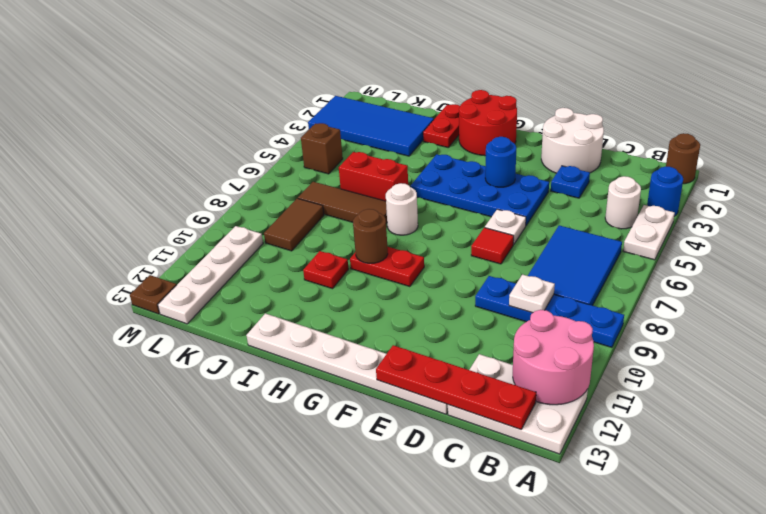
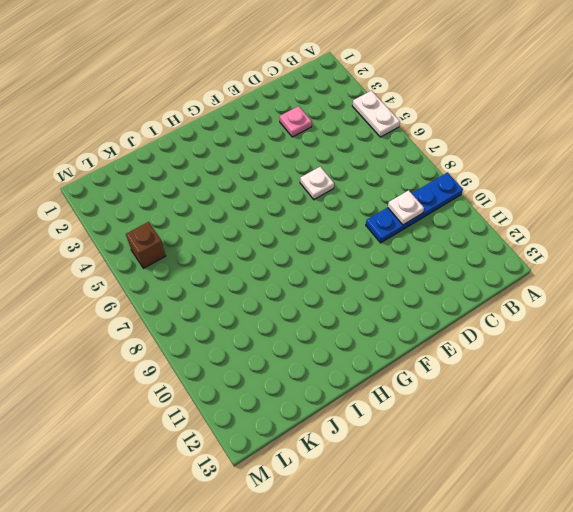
pink 1x1 plate [279,106,312,137] -> blue 1x1 plate [551,166,590,198]
none -> brown 1x1 round brick [666,133,700,184]
none -> blue 1x1 round brick [647,166,683,216]
none -> white 2x3 plate [448,354,588,454]
none -> white 1x1 round brick [605,176,641,229]

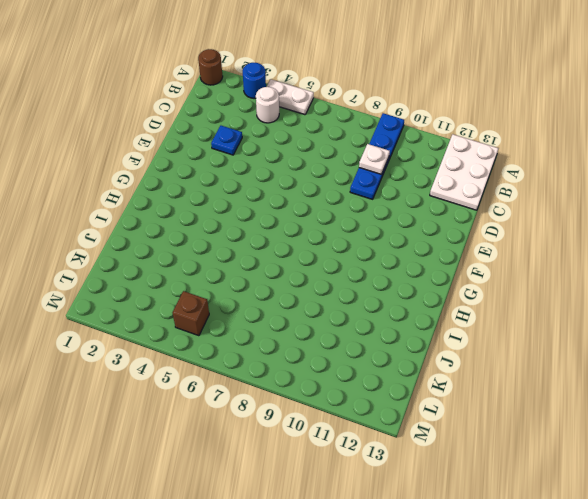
none -> blue 2x3 tile [528,225,622,305]
none -> white 2x2 round brick [541,108,604,173]
none -> white 1x6 plate [246,313,448,414]
none -> blue 2x4 plate [410,154,549,225]

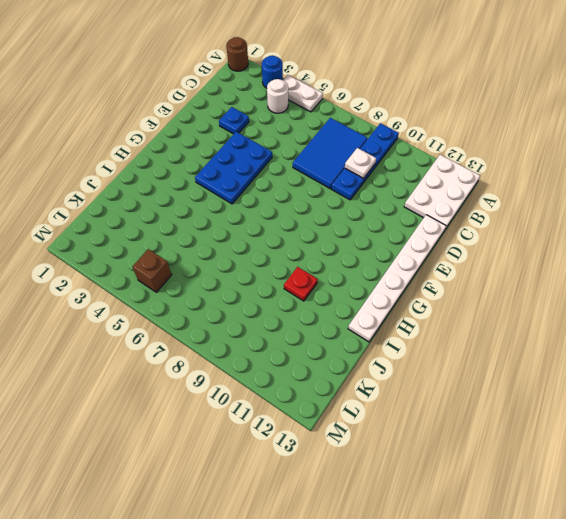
blue 2x3 tile [293,118,367,188] -> blue 2x3 tile turned to [528,225,622,305]
blue 2x3 plate [195,132,272,204] -> blue 2x4 plate [410,154,549,225]
none -> white 2x2 round brick [541,108,604,173]
none -> white 1x1 plate [485,209,526,245]
none -> red 1x1 tile [471,228,514,264]
none -> red 2x2 round brick [459,90,517,156]

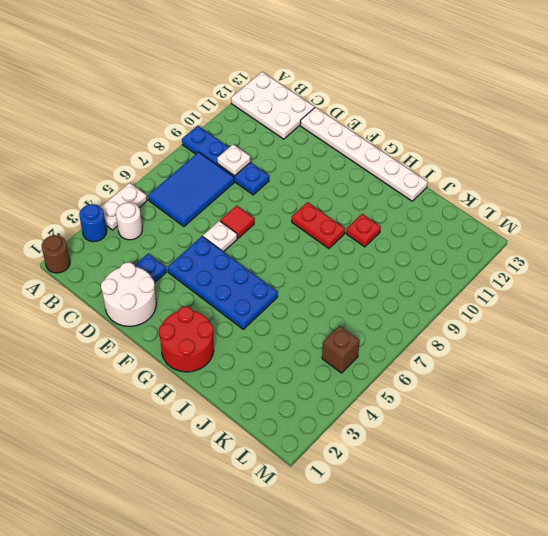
none -> white 1x1 round brick [386,183,418,235]
none -> red 1x2 plate [423,104,460,147]
none -> red 1x2 brick [339,152,408,201]
none -> brown 1x3 tile [298,182,387,223]

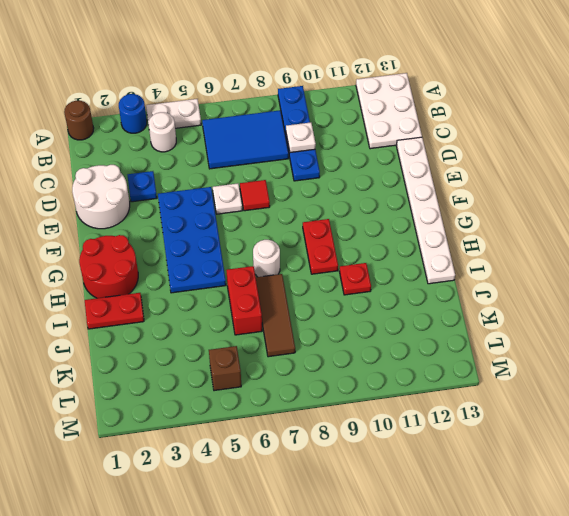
none -> blue 2x4 tile [308,96,434,156]
none -> brown 1x2 tile [264,198,324,251]
none -> white 1x4 plate [158,226,263,324]
none -> brown 1x1 plate [130,275,176,314]

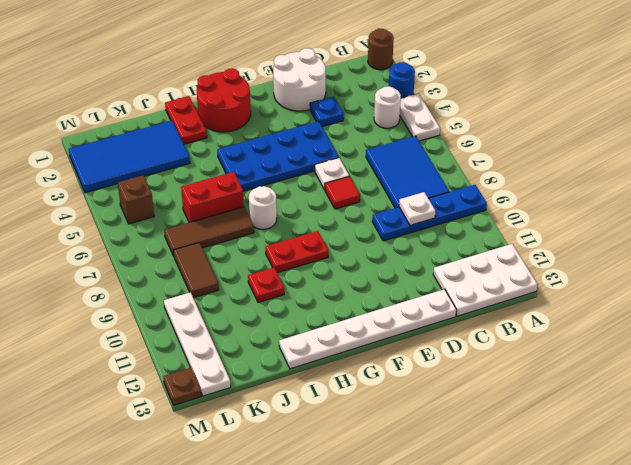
none -> pink 2x2 round brick [513,310,594,405]
none -> red 1x4 plate [376,345,536,429]
none -> blue 1x1 round brick [485,137,516,187]
none -> brown 1x1 round brick [353,209,388,263]

